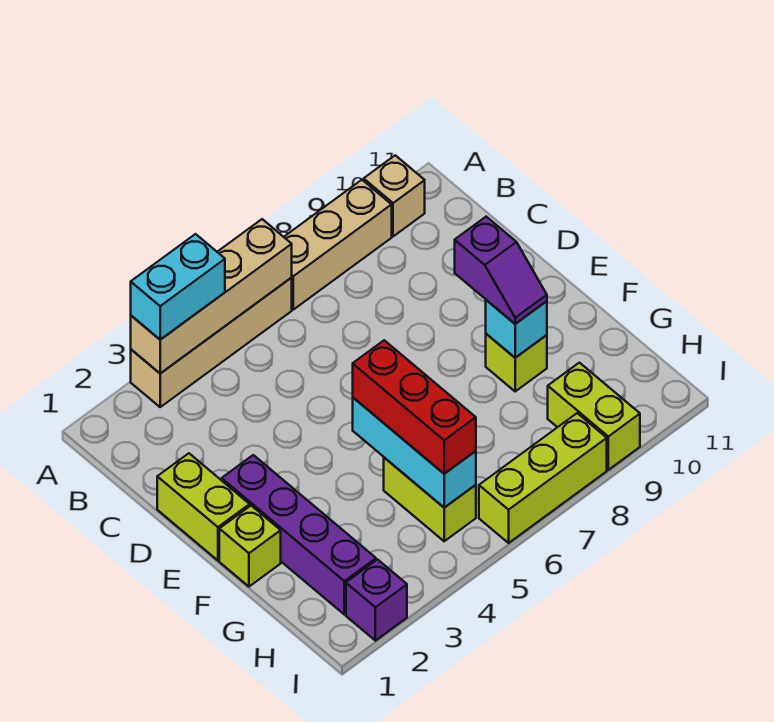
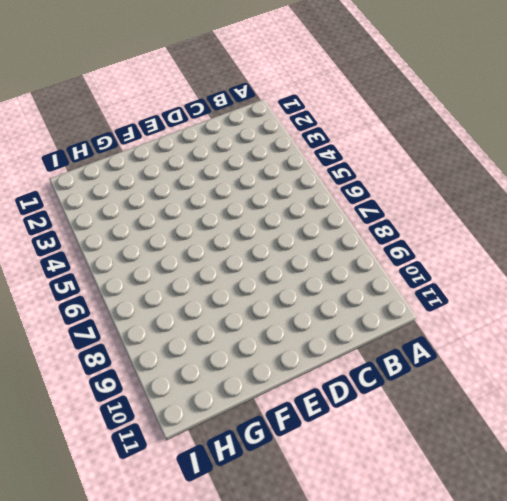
none -> tan 1x4 brick [131,278,292,407]
none -> tan 1x3 brick [284,180,392,310]
none -> tan 1x1 brick [364,155,425,236]

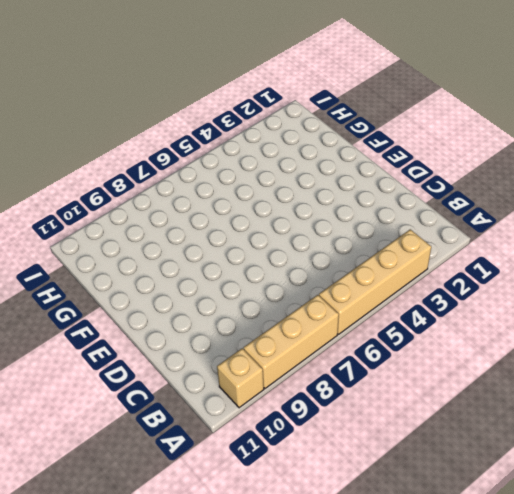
none -> lime 1x2 brick [157,453,250,560]
none -> purple 1x4 brick [222,455,376,614]
none -> lime 1x1 brick [219,506,281,587]

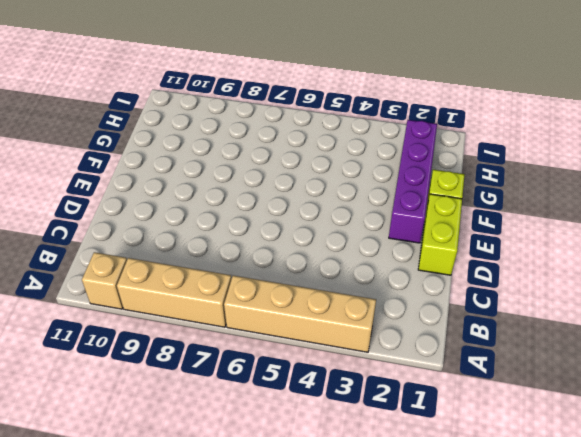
none -> lime 1x1 brick [486,334,547,391]
none -> lime 1x2 brick [384,458,476,541]
none -> lime 1x2 brick [548,363,640,470]

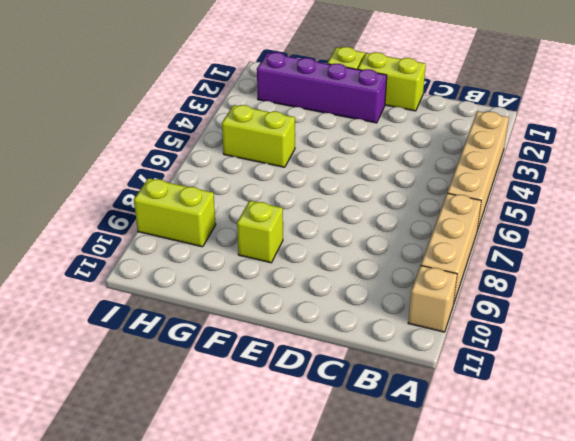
none -> purple 1x1 brick [346,560,407,641]
none -> lime 1x3 brick [479,413,607,543]
none -> tan 1x4 brick [131,219,292,373]

